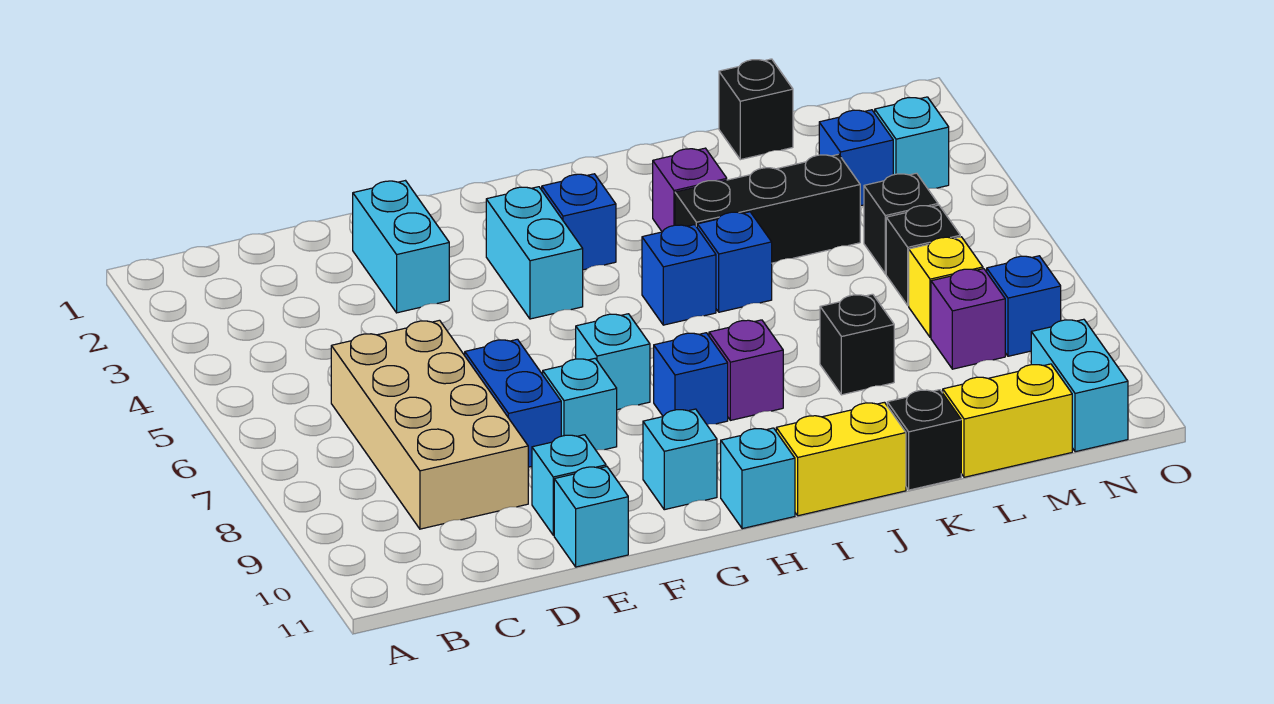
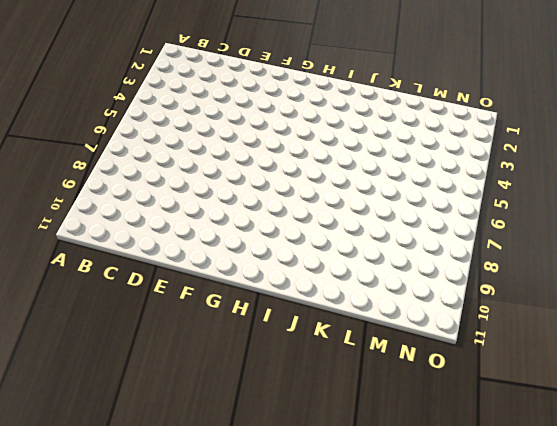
none -> tan 2x4 brick [331,320,528,529]
none -> cyan 1x2 brick [353,181,449,313]
none -> blue 1x2 brick [465,339,561,467]
none -> cyan 1x1 brick [532,435,606,535]

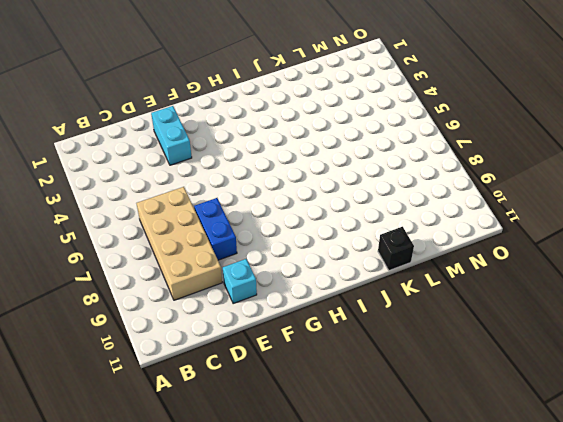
none -> cyan 1x1 brick [554,467,628,567]
none -> cyan 1x1 brick [543,358,617,450]
none -> cyan 1x2 brick [486,187,583,319]
none -> cyan 1x1 brick [576,314,650,410]

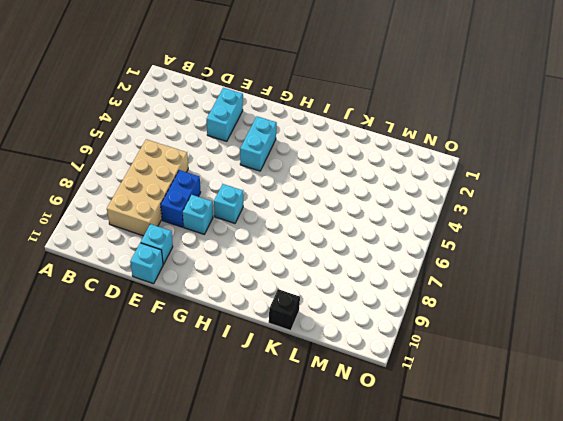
none -> cyan 1x1 brick [643,409,717,510]
none -> blue 1x1 brick [542,174,616,270]
none -> blue 1x1 brick [654,333,728,424]
none -> cyan 1x1 brick [721,428,795,529]

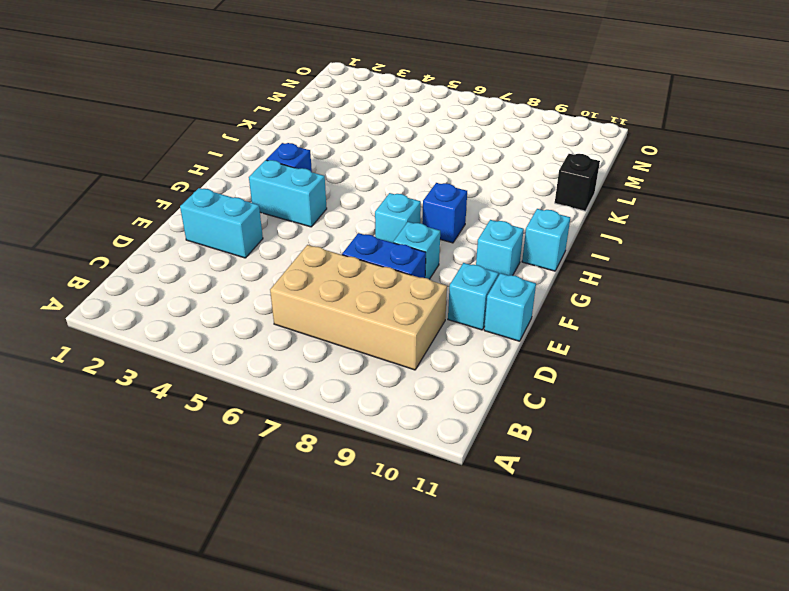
none -> blue 1x1 brick [642,225,716,325]
none -> purple 1x1 brick [709,320,783,420]
none -> yellow 1x2 brick [776,402,906,516]
none -> purple 1x1 brick [653,148,727,232]

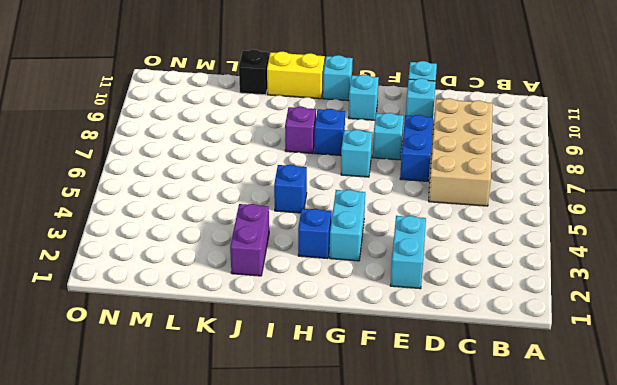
purple 1x2 brick [230,204,269,276] -> purple 1x1 brick [653,148,727,232]
none -> black 1x3 brick [675,154,860,263]
none -> blue 1x1 brick [697,212,772,312]
none -> black 1x1 brick [820,294,894,395]
none -> black 1x1 brick [719,59,793,160]

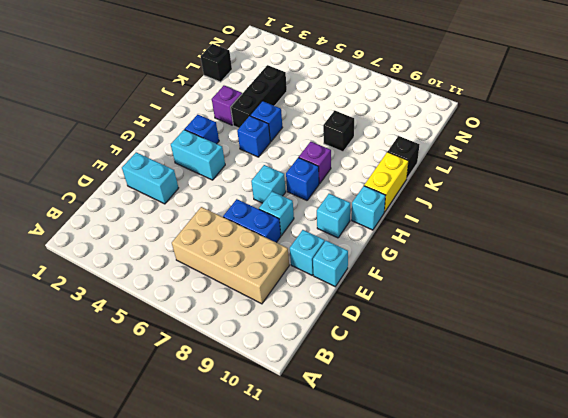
none -> yellow 1x2 brick [943,364,1072,477]
none -> blue 1x1 brick [819,110,893,206]
none -> black 1x1 brick [864,173,938,274]
none -> black 1x1 brick [886,205,960,306]

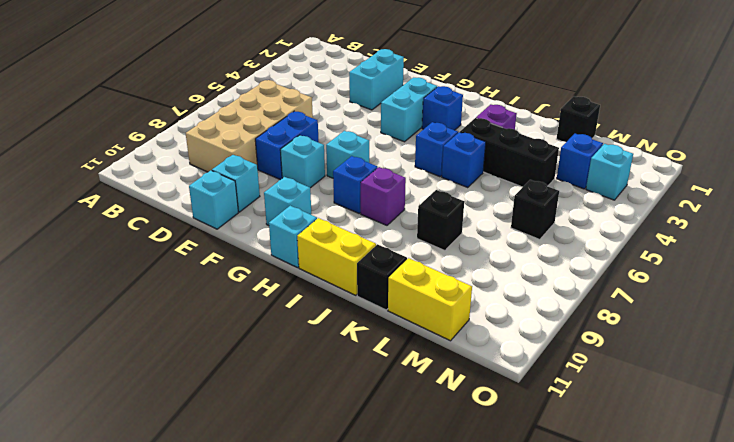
none -> black 1x1 brick [864,173,938,274]
none -> yellow 1x1 brick [909,237,983,337]
none -> purple 1x1 brick [931,269,1005,369]
none -> blue 1x1 brick [987,256,1061,356]

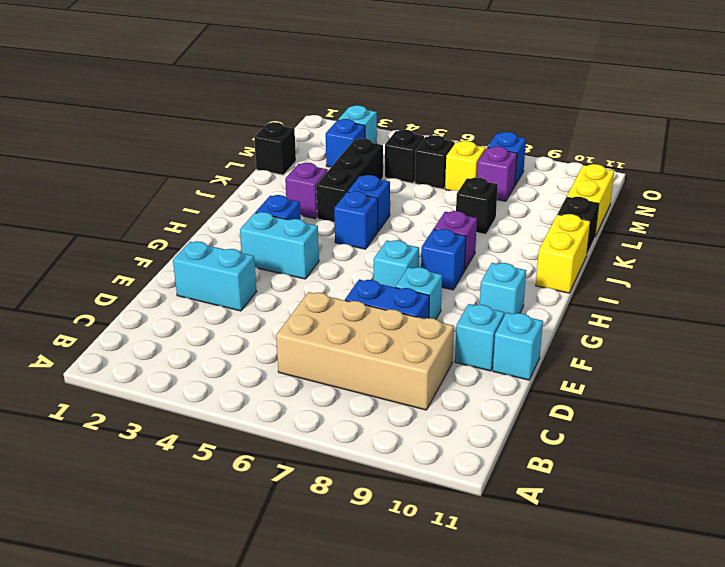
none -> cyan 1x1 brick [721,428,795,529]
none -> cyan 1x2 brick [1031,319,1128,452]

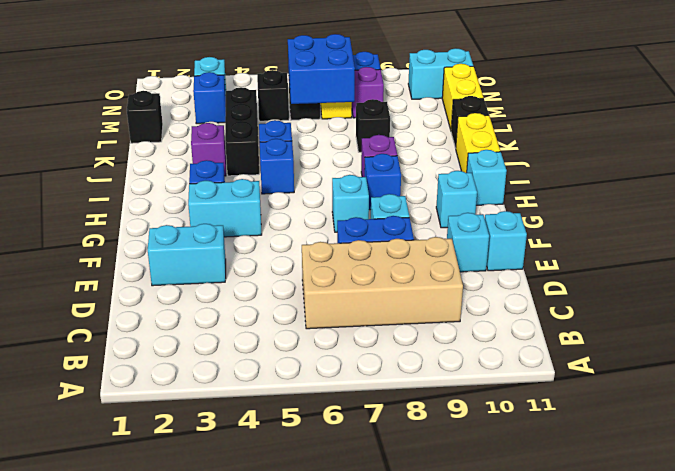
blue 2x2 brick [288,34,355,104] -> none

